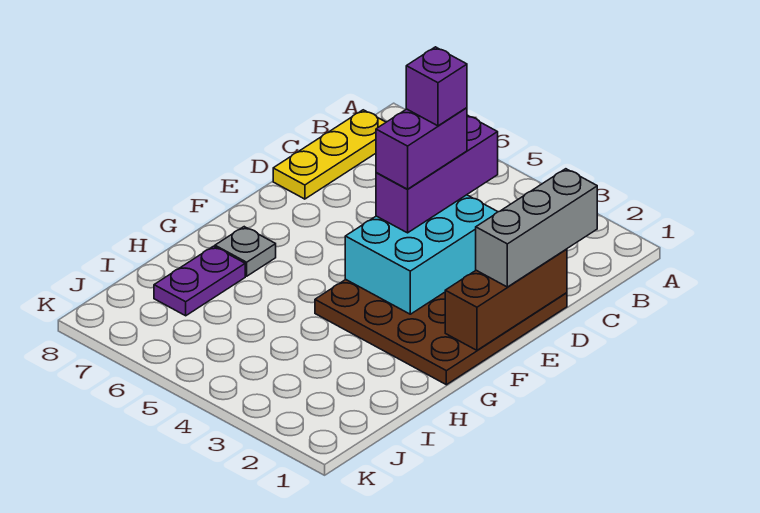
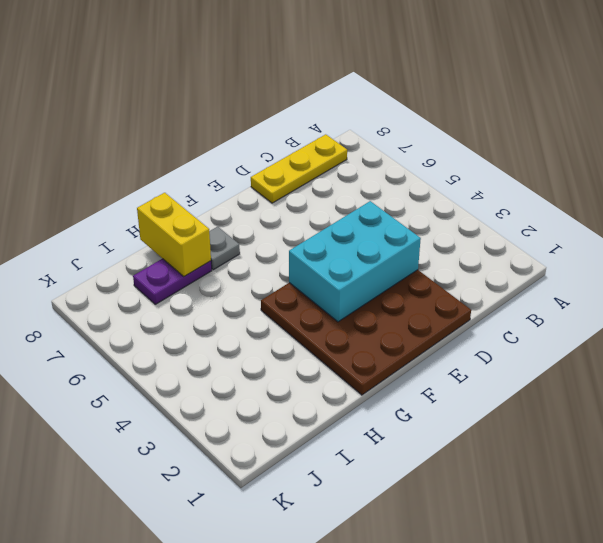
yellow 1x2 brick [137,193,211,276] -> none
none -> brown 1x3 brick [445,249,567,350]
none -> grey 1x3 brick [476,169,597,287]

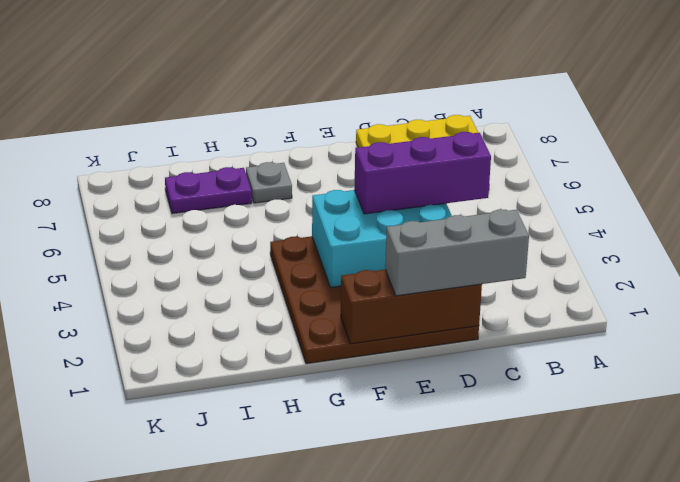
none -> purple 1x2 brick [376,108,467,189]
none -> purple 1x1 brick [406,47,467,126]

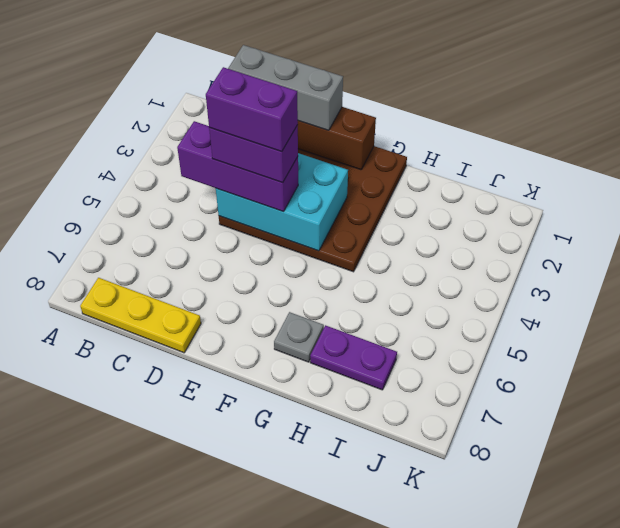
purple 1x2 brick [206,67,298,152] -> purple 1x1 brick [406,47,467,126]

